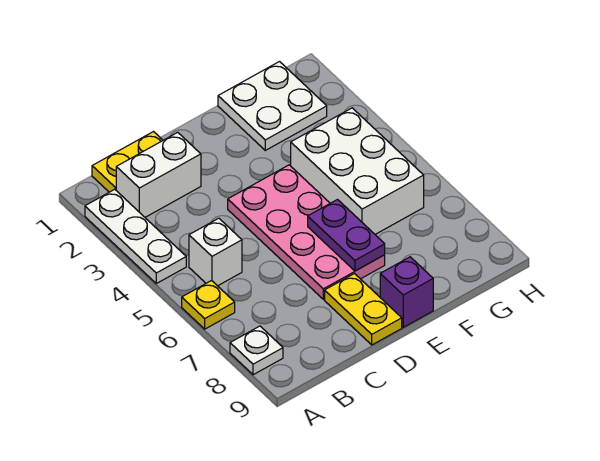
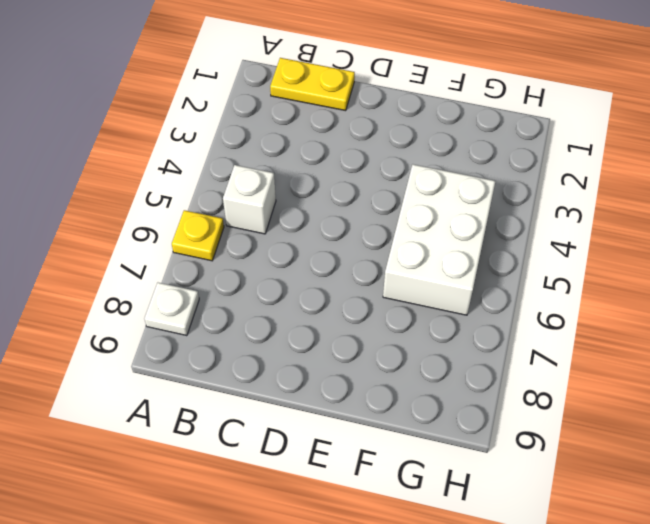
none -> white 1x3 plate [85,189,186,283]
none -> white 1x2 brick [116,132,201,217]
none -> pink 2x4 plate [228,165,385,299]

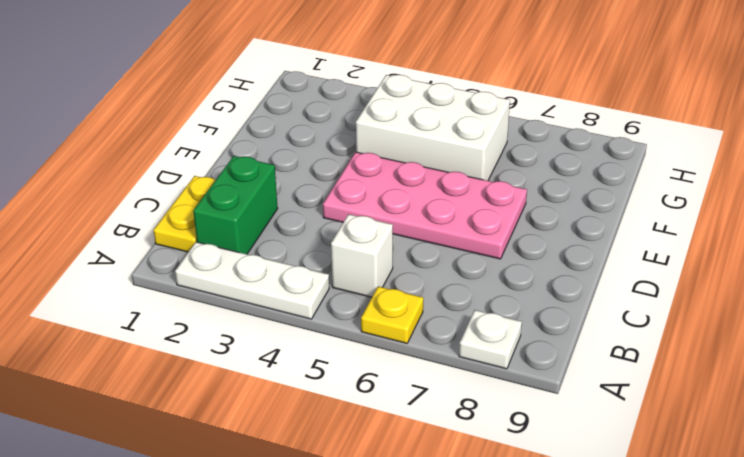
green 1x2 brick [193,156,278,254] -> white 1x2 brick [116,132,201,217]
none -> yellow 1x2 plate [325,274,402,345]
none -> purple 1x1 brick [380,257,433,327]
none -> white 2x2 plate [218,62,327,150]

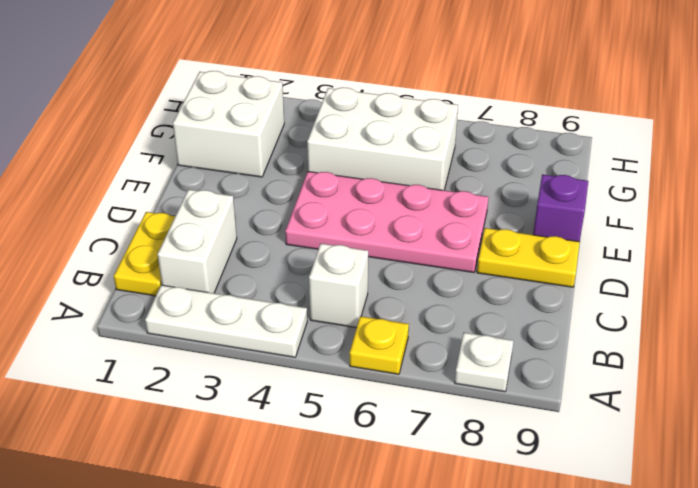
white 2x2 brick [173,71,284,177] -> white 2x2 plate [218,62,327,150]
none -> purple 1x2 plate [308,200,385,271]

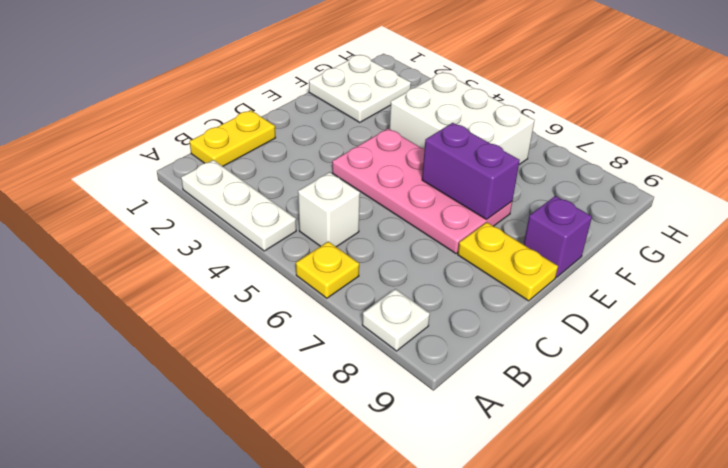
purple 1x2 brick [422,123,520,220] -> purple 1x2 plate [308,200,385,271]
none -> white 1x2 brick [116,132,201,217]

